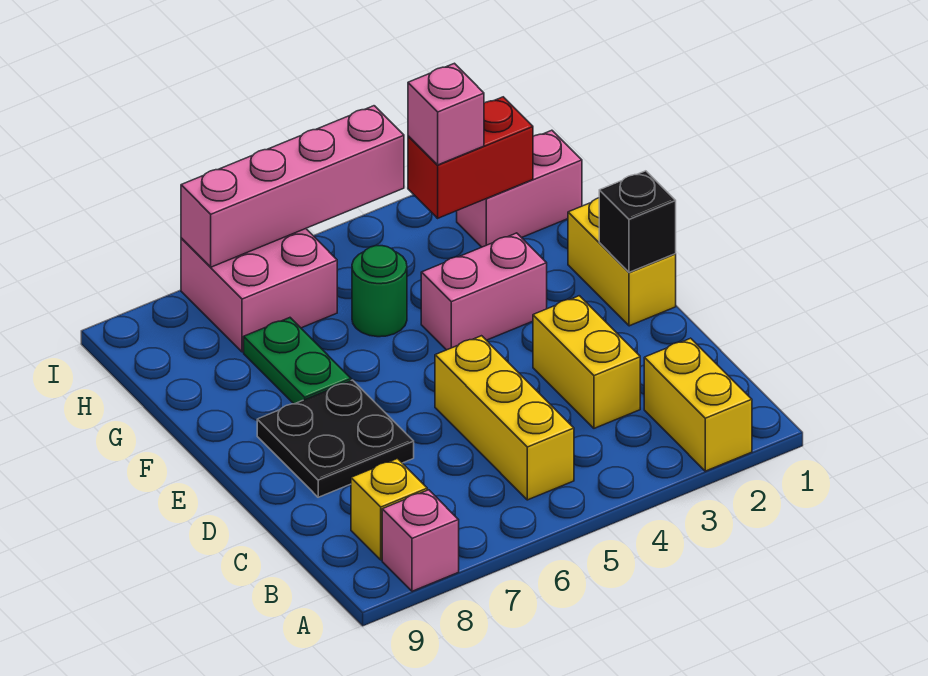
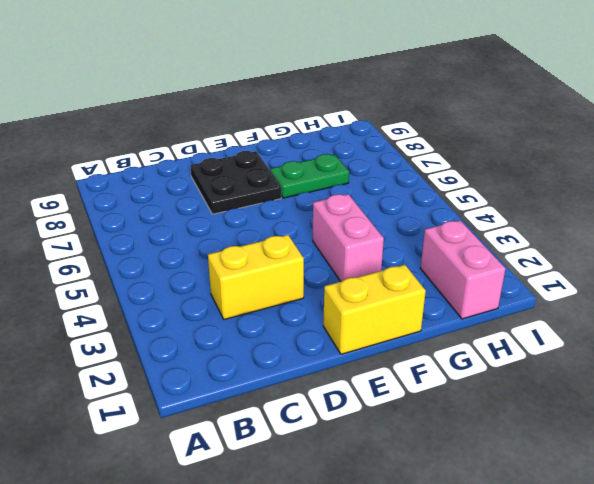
none -> yellow 1x2 brick [644,338,752,471]
none -> pink 1x1 brick [382,490,459,591]
none -> yellow 1x3 brick [435,336,574,500]

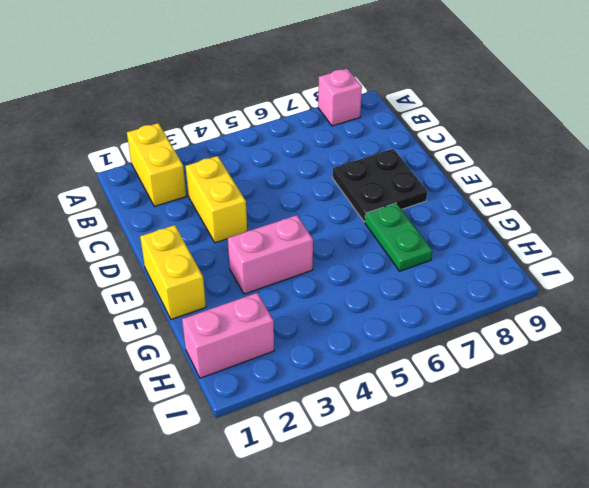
none -> yellow 1x3 brick [435,336,574,500]
none -> yellow 1x1 brick [351,459,427,560]
none -> green 1x1 round brick [352,246,407,337]

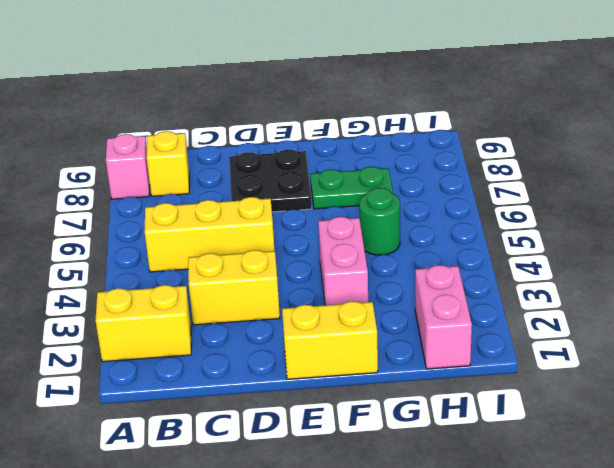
none -> pink 2x2 brick [181,229,337,352]
none -> black 1x1 brick [599,171,676,272]
none -> red 1x2 brick [408,97,533,218]

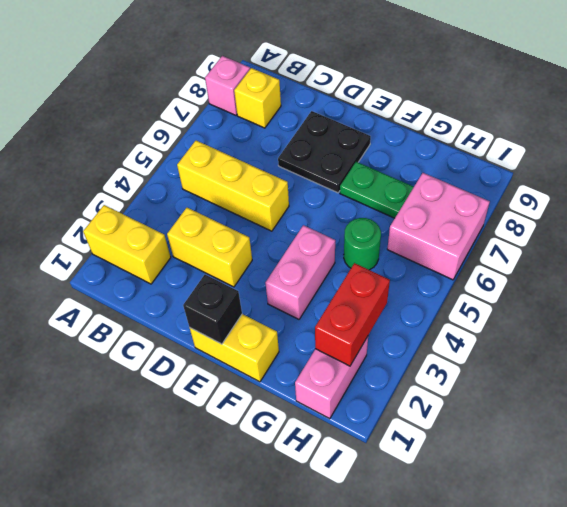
none -> pink 1x4 brick [181,106,404,267]
none -> pink 1x1 brick [408,63,484,165]

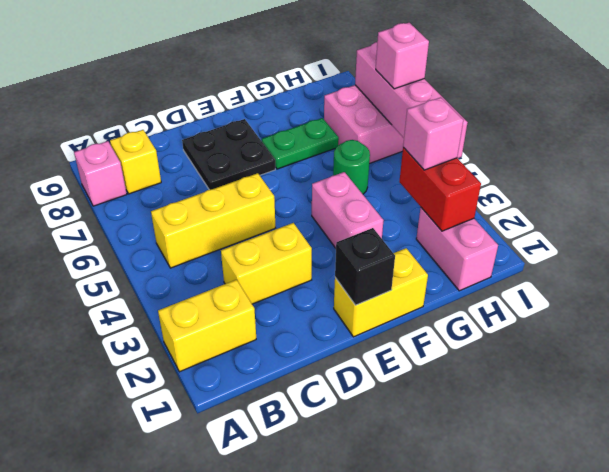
pink 1x1 brick [376,23,429,89] -> none

